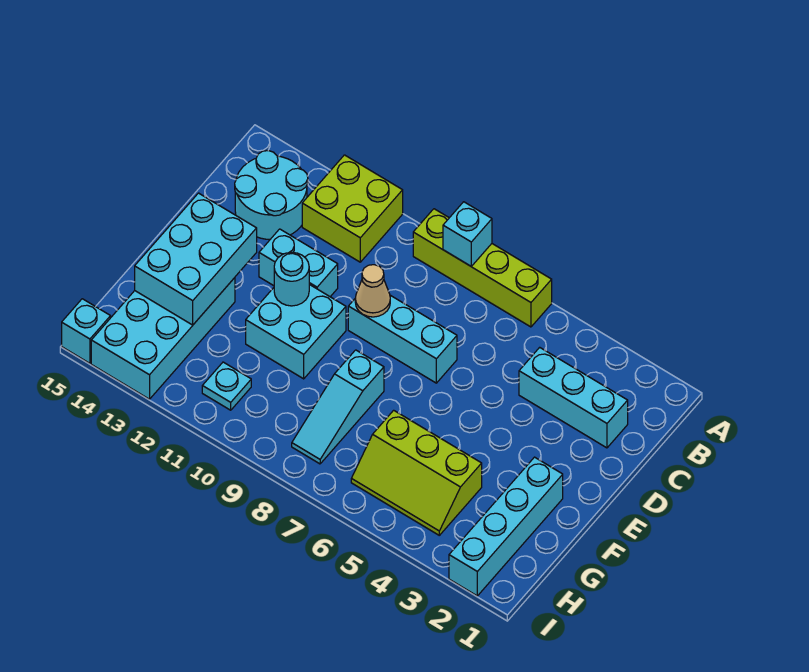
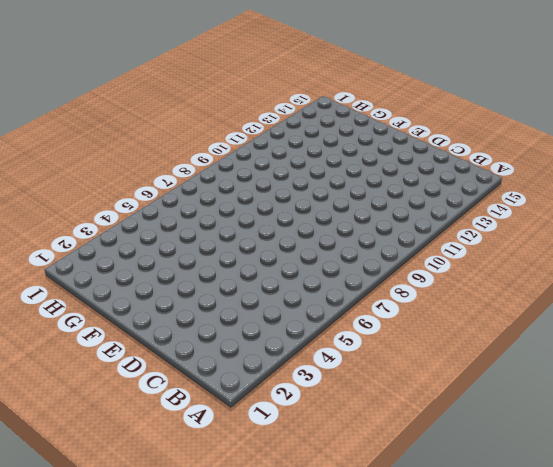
none -> lime 1x4 brick [413,209,552,327]
none -> lime 2x2 brick [302,155,403,262]
none -> cyan 2x2 round brick [235,151,308,239]

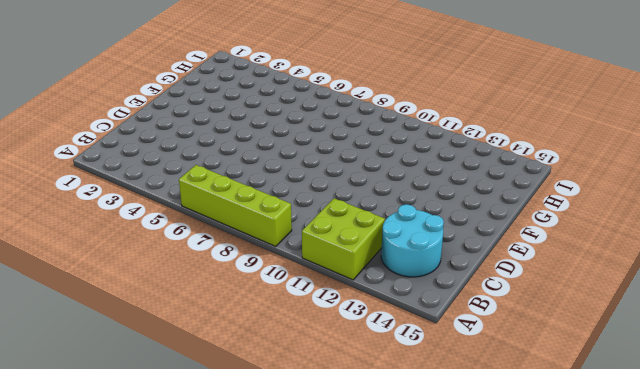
none -> cyan 1x3 brick [519,347,628,448]
none -> cyan 1x3 brick [348,295,457,383]
none -> cyan 1x2 brick [259,229,338,297]

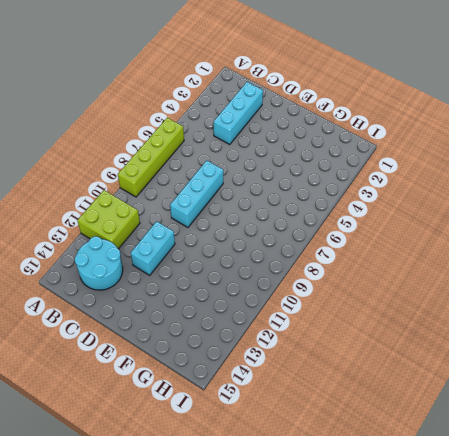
none -> cyan 2x2 brick [246,284,346,379]
none -> cyan 1x4 brick [449,457,563,596]
none -> cyan 1x3 slope [292,350,384,464]

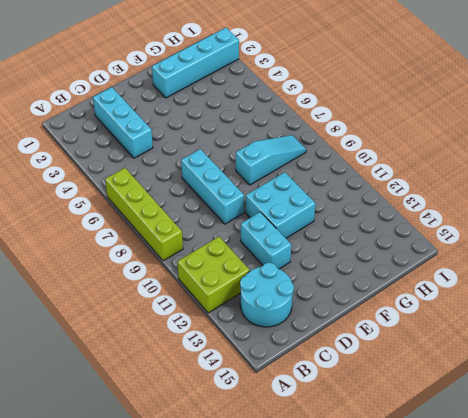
none -> cyan 2x4 brick [91,278,235,399]
none -> lime 2x3 slope [351,410,482,535]
none -> cyan 1x1 plate [202,362,251,410]

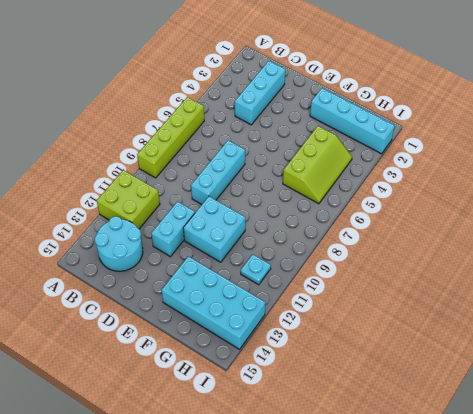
none -> cyan 1x3 slope [292,350,384,464]
none -> cyan 1x1 brick [62,299,111,363]
none -> cyan 1x1 brick [443,202,492,266]

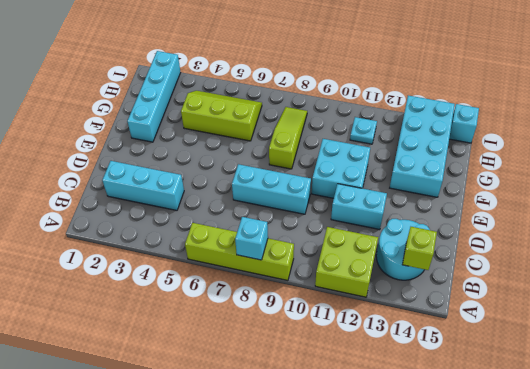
lime 1x1 brick [402,227,437,270] -> none
lime 1x3 slope [269,107,307,169] -> cyan 1x3 slope [292,350,384,464]
none -> tan 1x1 cone [355,265,390,317]
none -> cyan 1x1 round brick [274,252,309,306]
none -> cyan 2x3 brick [135,193,257,325]

